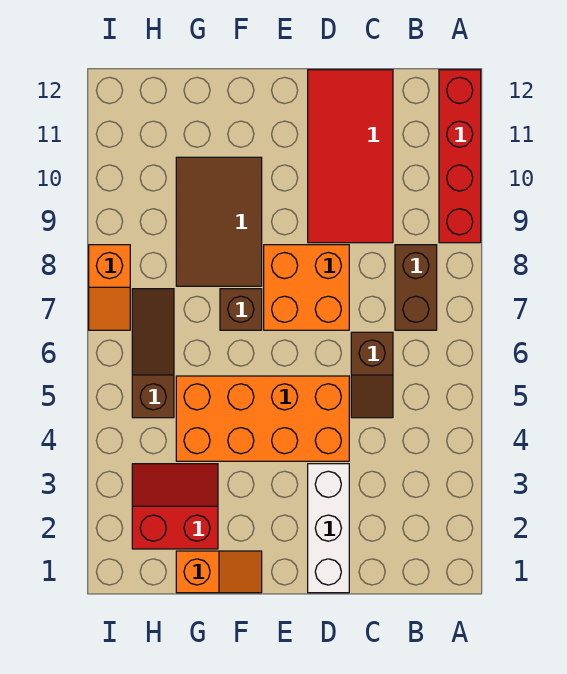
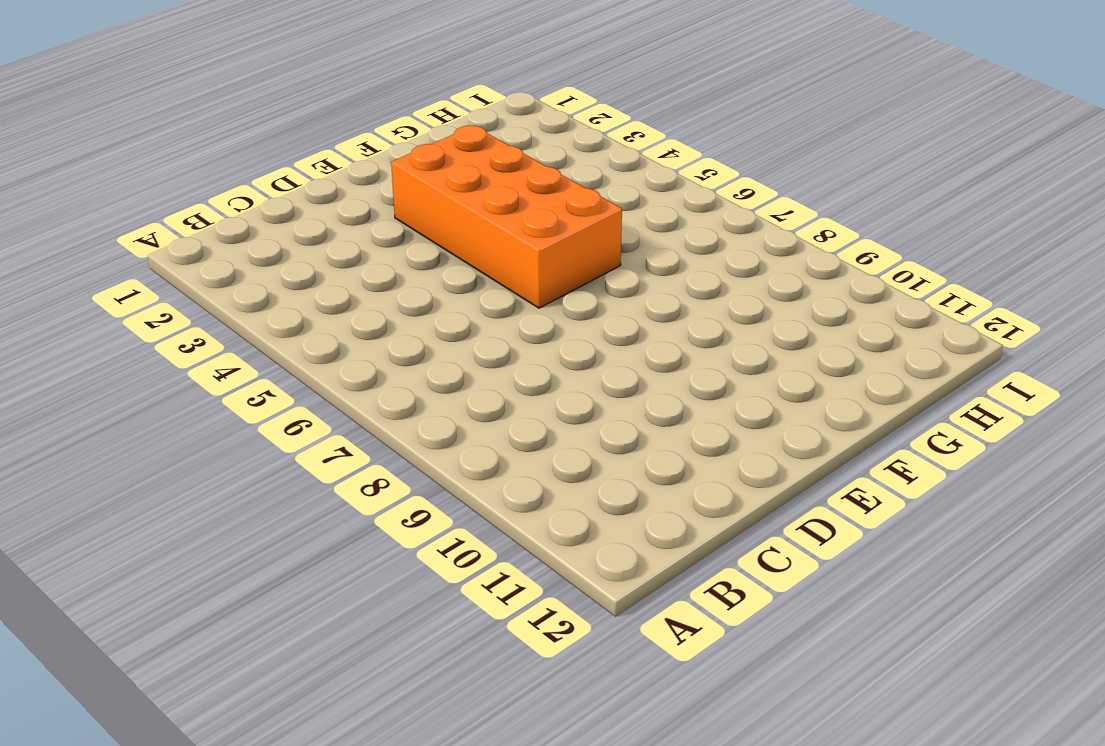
orange 2x4 brick [391,126,622,308] -> orange 2x4 brick turned to [176,376,349,461]
none -> red 1x4 brick [439,70,481,243]
none -> brown 1x2 brick [395,245,437,330]
none -> brown 1x2 slope [351,332,393,418]

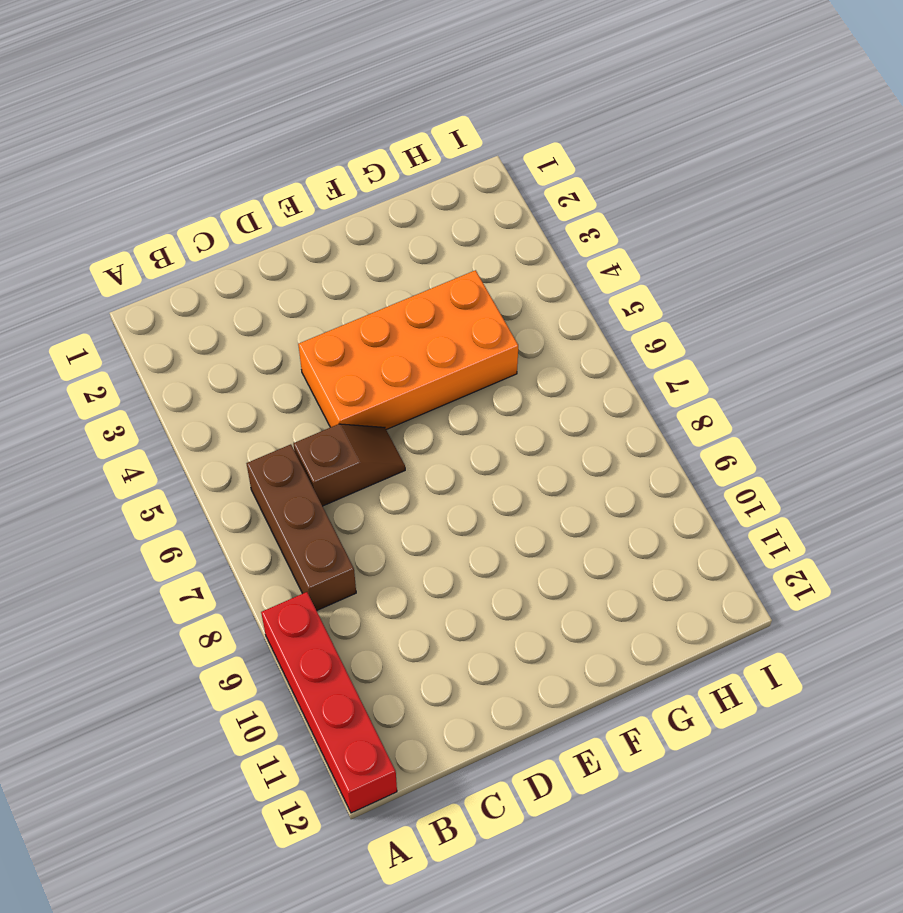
brown 1x3 brick [246,444,356,611] -> brown 1x2 brick [395,245,437,330]
brown 1x2 slope [293,424,405,506] -> brown 1x2 slope turned to [351,332,393,418]
none -> red 2x4 tile [308,70,393,243]
none -> white 1x3 brick [308,464,349,593]
none -> orange 2x2 brick [264,245,349,330]

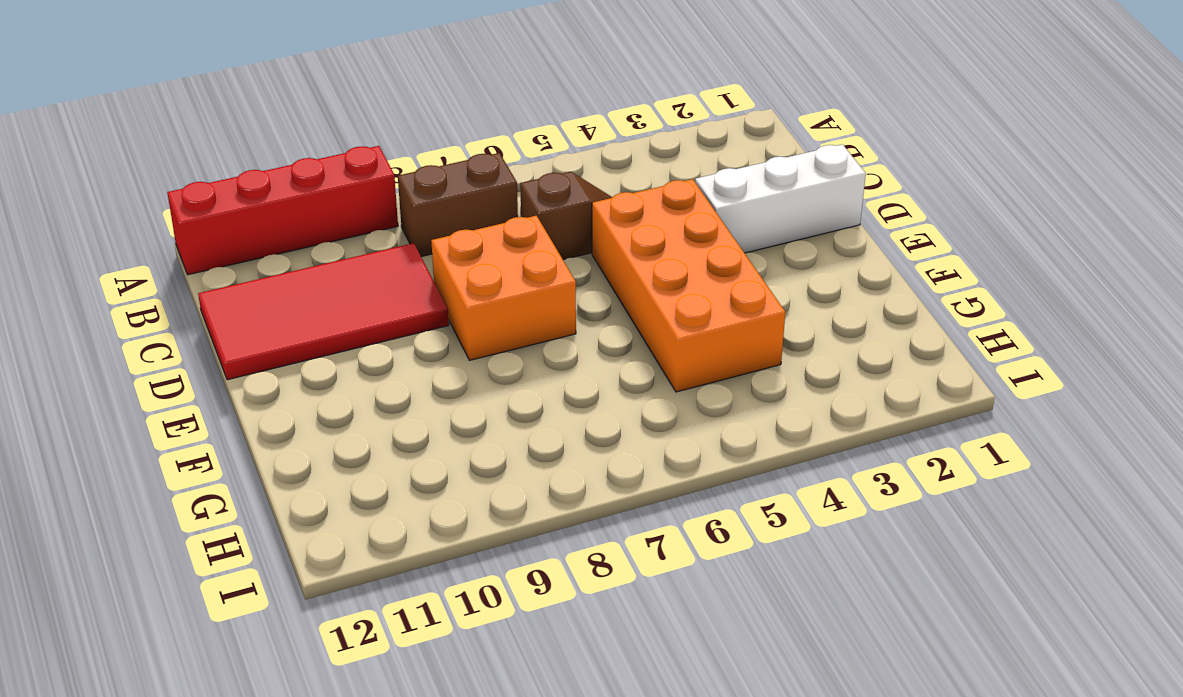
none -> orange 1x2 slope [176,551,262,593]
none -> brown 1x1 brick [220,289,262,330]
none -> brown 2x3 tile [176,157,262,286]

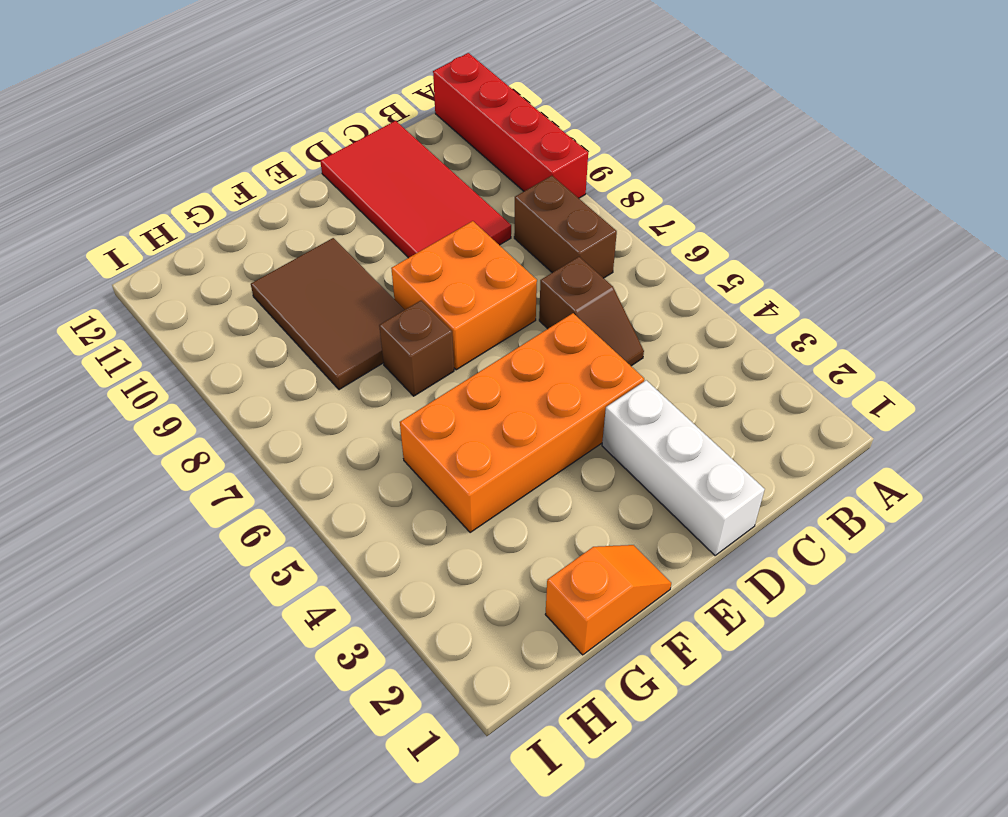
none -> red 2x2 slope [132,464,218,549]
none -> brown 1x3 slope [132,289,174,418]
none -> orange 1x2 slope [89,245,130,330]

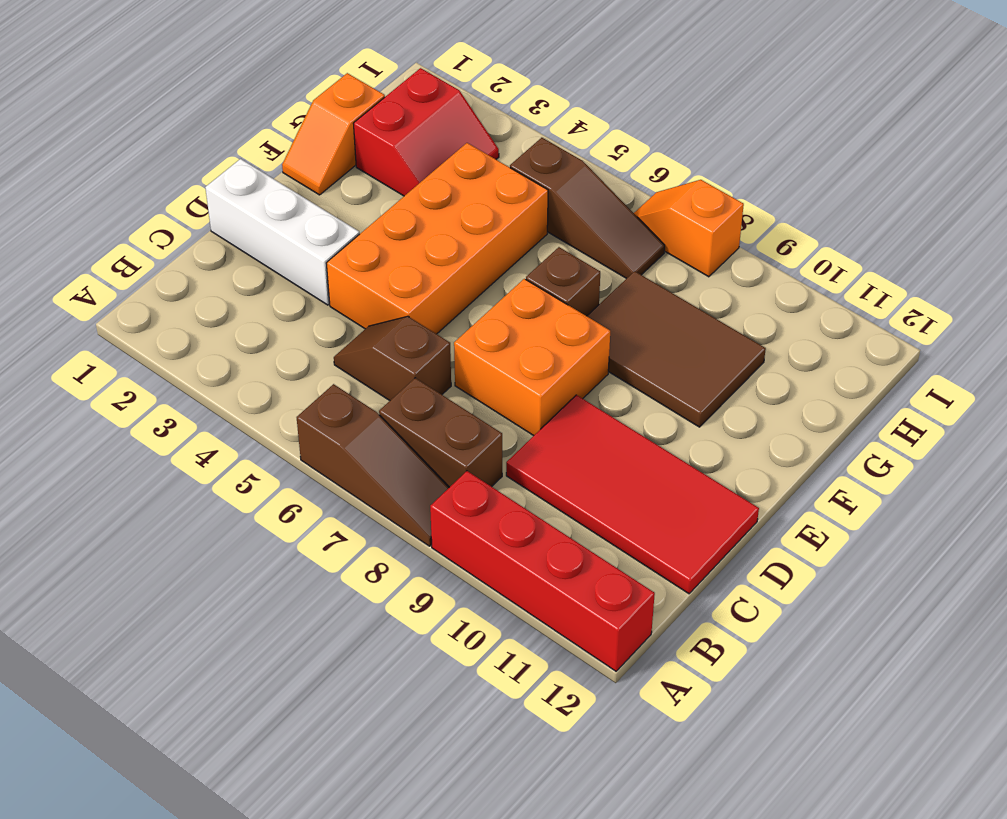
brown 1x3 slope [297,384,449,546] -> none

